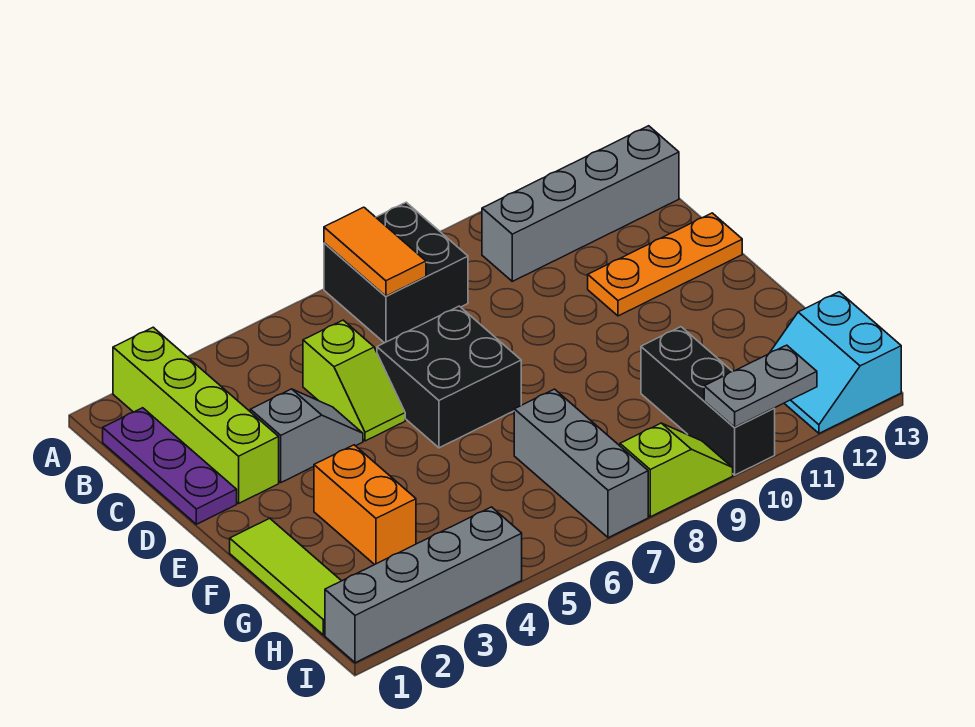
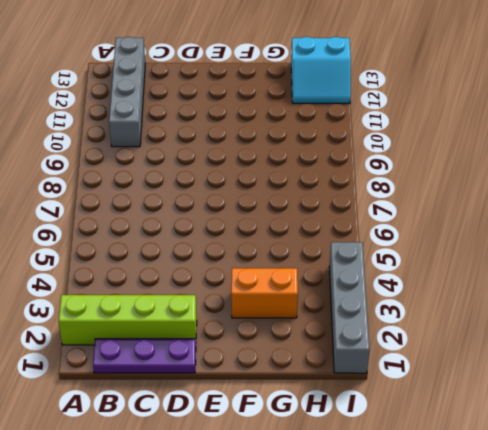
none -> black 2x2 brick [324,202,468,343]
none -> lime 1x2 slope [303,320,405,441]
none -> grey 1x2 slope [250,389,363,482]

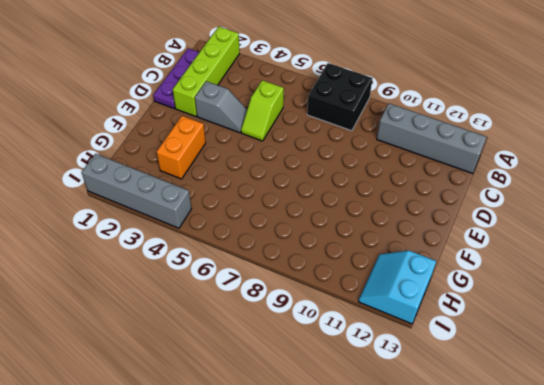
none -> black 2x2 brick [377,306,521,448]
none -> orange 1x3 plate [588,213,742,316]
none -> lime 1x3 tile [230,518,341,635]

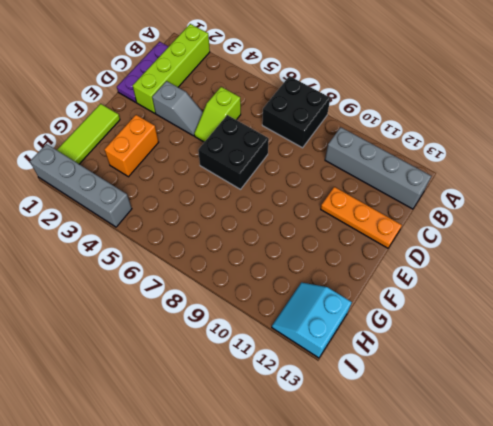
none -> grey 1x3 brick [514,389,648,538]
none -> black 1x3 brick [641,327,775,475]
none -> lime 1x2 slope [620,423,733,517]

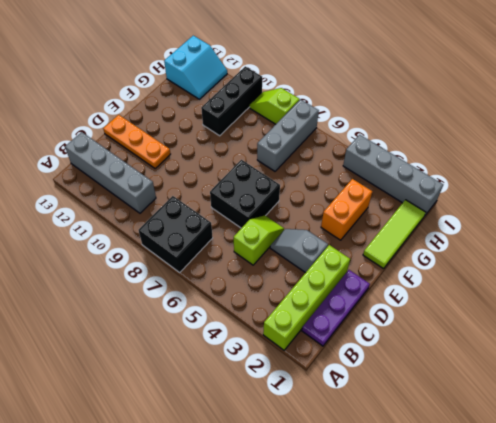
none -> orange 1x2 tile [324,207,426,296]
none -> grey 1x2 plate [704,345,817,427]

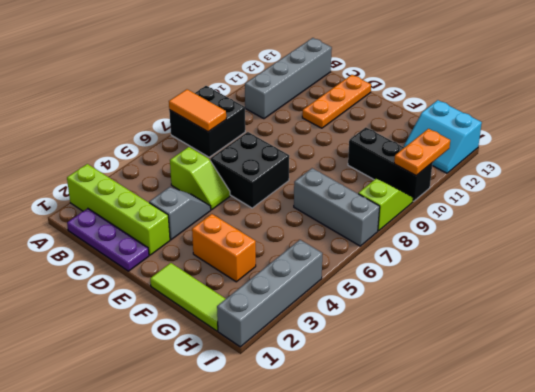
orange 1x2 plate [394,129,450,176] -> grey 1x2 plate [704,345,817,427]

